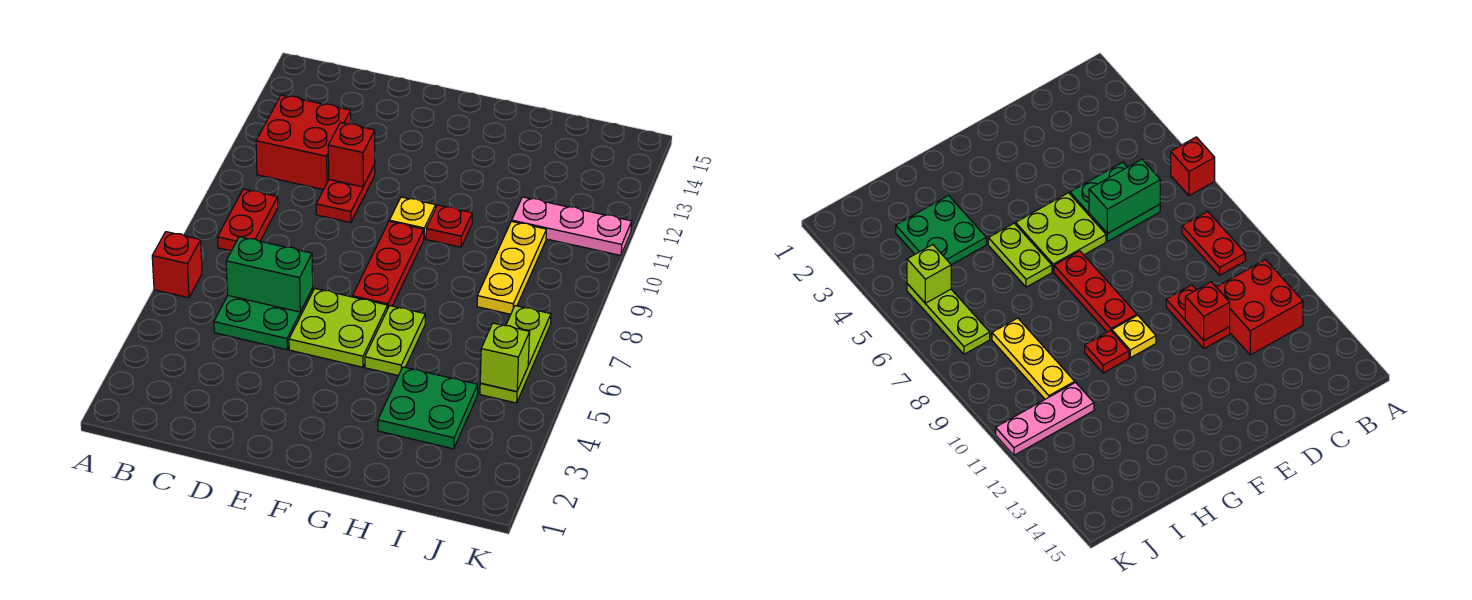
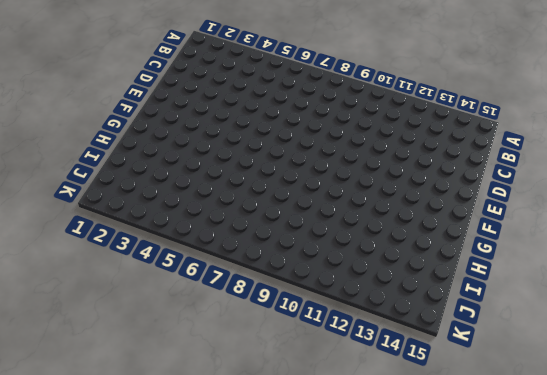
none -> red 1x1 brick [152,232,202,298]
none -> red 1x2 plate [218,189,278,251]
none -> red 2x2 brick [256,95,351,190]

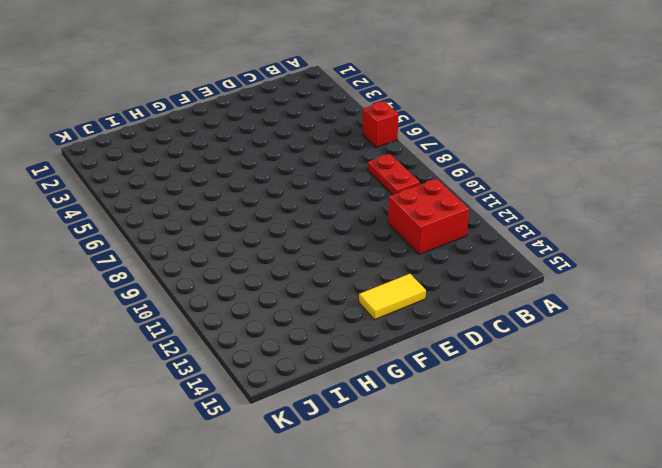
yellow 1x2 tile [359,274,426,320] -> none
none -> green 2x2 plate [214,289,313,350]
none -> red 1x2 plate [316,165,375,223]
none -> lime 2x2 plate [289,289,388,367]

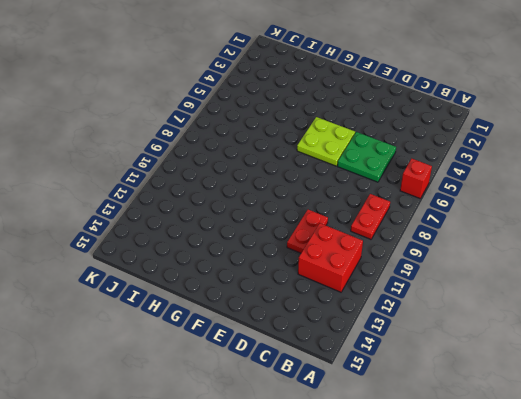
none -> red 1x3 plate [352,222,424,307]
none -> yellow 1x1 plate [389,197,436,238]
none -> lime 1x2 plate [365,306,425,376]

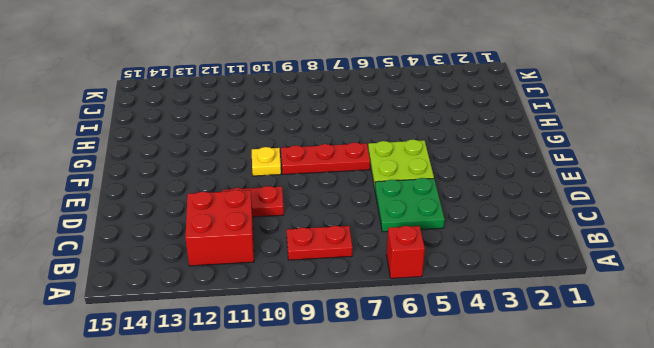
none -> lime 1x2 plate [365,306,425,376]
none -> red 1x1 plate [426,205,472,247]
none -> green 2x2 plate [378,367,478,449]

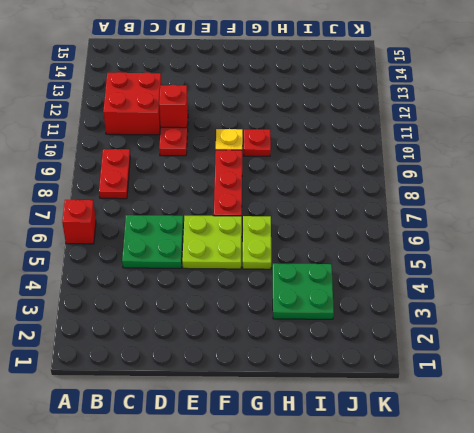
none -> yellow 1x3 plate [477,221,546,314]
none -> pink 1x3 plate [512,197,632,255]
none -> lime 1x3 plate [480,306,551,403]

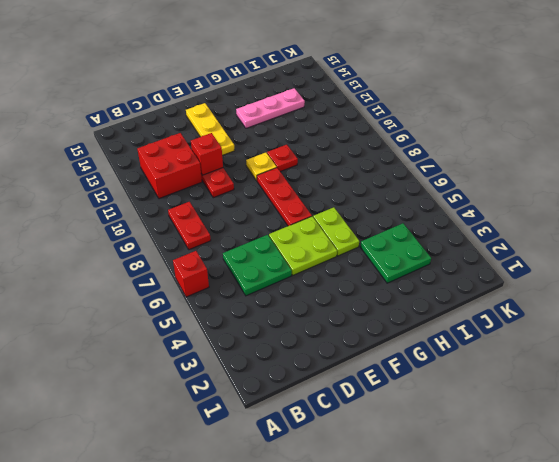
yellow 1x3 plate [186,103,235,155] -> yellow 1x3 plate moved to [477,221,546,314]
pink 1x3 plate [236,88,305,128] -> pink 1x3 plate moved to [512,197,632,255]
none -> lime 1x3 plate [480,306,551,403]
none -> green 1x2 brick [226,237,313,312]
none -> lime 1x1 brick [480,323,530,391]

